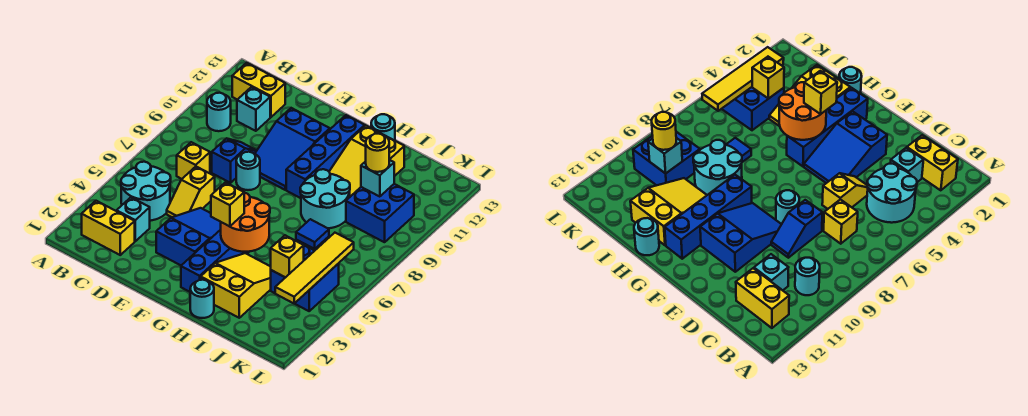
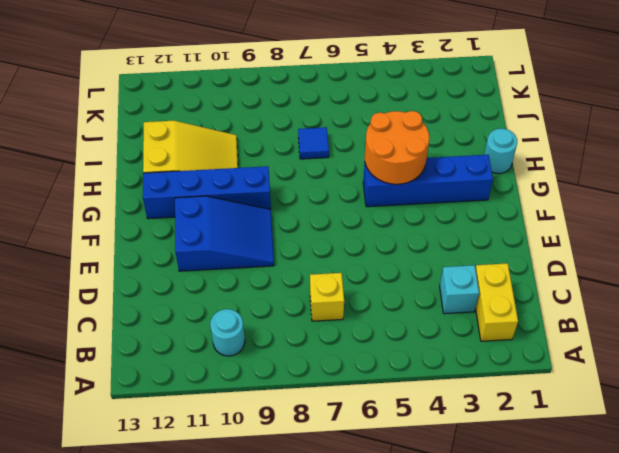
none -> cyan 2x2 round brick [121,162,171,221]
none -> yellow 1x2 brick [232,63,285,117]
none -> cyan 1x1 brick [237,87,270,131]

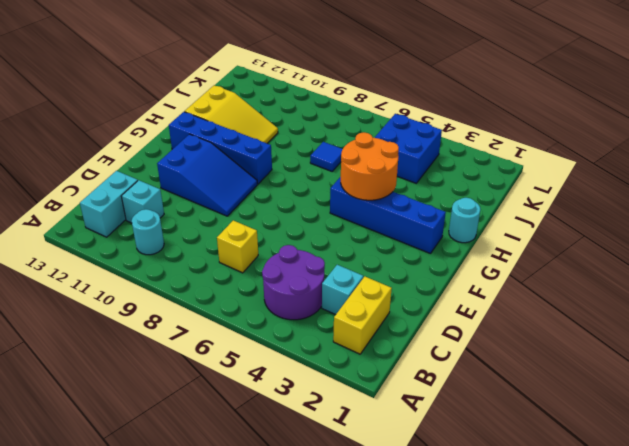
purple 2x2 round brick [262,245,325,320] -> cyan 2x2 round brick [121,162,171,221]
cyan 1x2 brick [80,171,138,237] -> yellow 1x2 brick [232,63,285,117]
none -> yellow 1x2 slope [167,167,215,217]
none -> blue 1x2 slope [212,138,257,183]
none -> blue 2x3 slope [156,208,221,265]

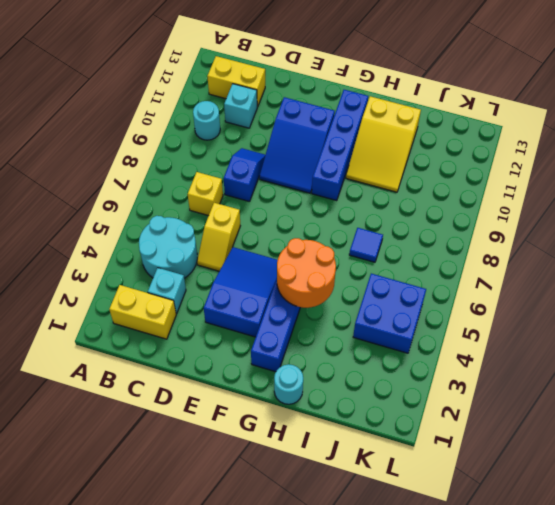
none -> cyan 1x1 round brick [236,152,260,190]
none -> yellow 2x3 slope [201,253,271,318]
none -> cyan 2x2 round brick [300,169,350,228]

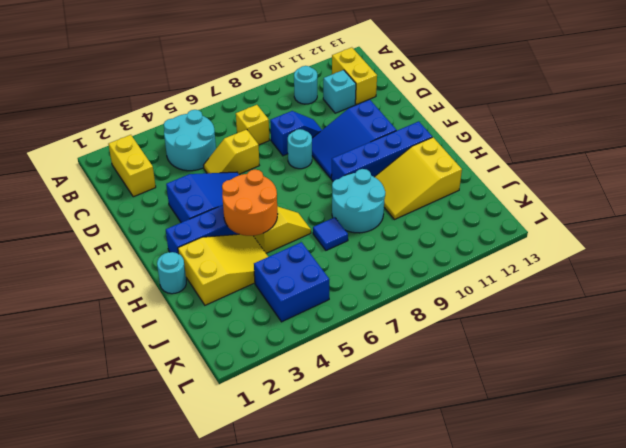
yellow 1x2 slope [254,206,311,253] -> none
none -> cyan 1x1 brick [117,197,150,241]
none -> cyan 1x1 round brick [371,114,395,141]
none -> blue 2x2 brick [346,184,414,242]

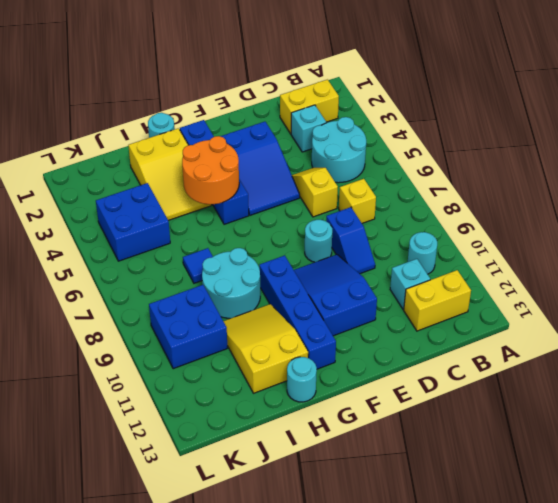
none -> yellow 1x1 brick [271,235,304,277]
none -> cyan 1x1 brick [361,160,394,197]
none -> yellow 1x4 tile [275,233,354,304]

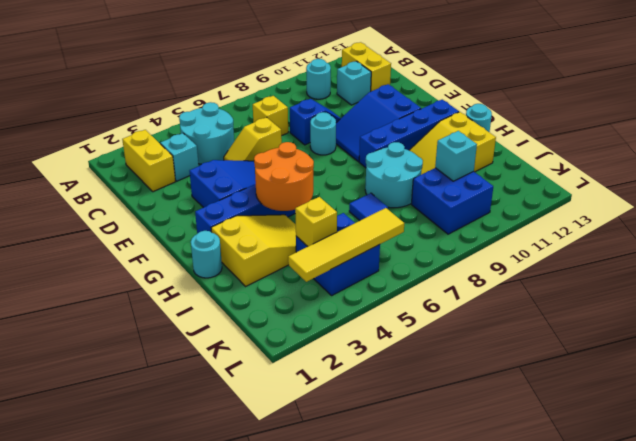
none -> yellow 1x1 brick [211,182,244,227]
none -> yellow 1x1 round brick [366,134,389,172]

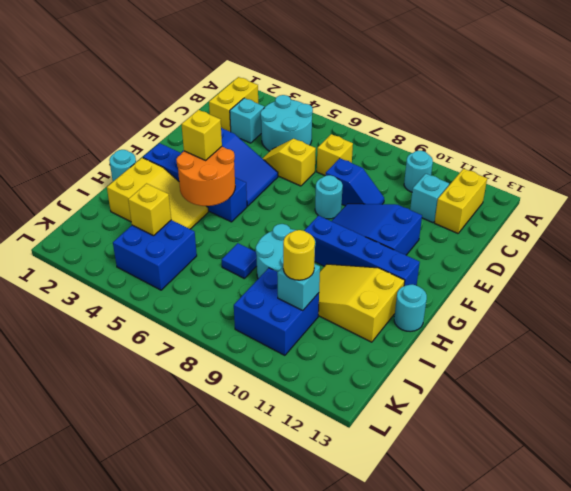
none -> yellow 1x4 tile [275,233,354,304]

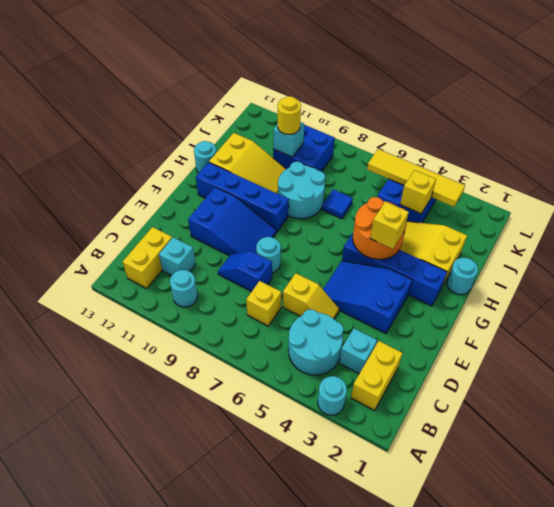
cyan 1x1 round brick [318,376,347,415] -> none

